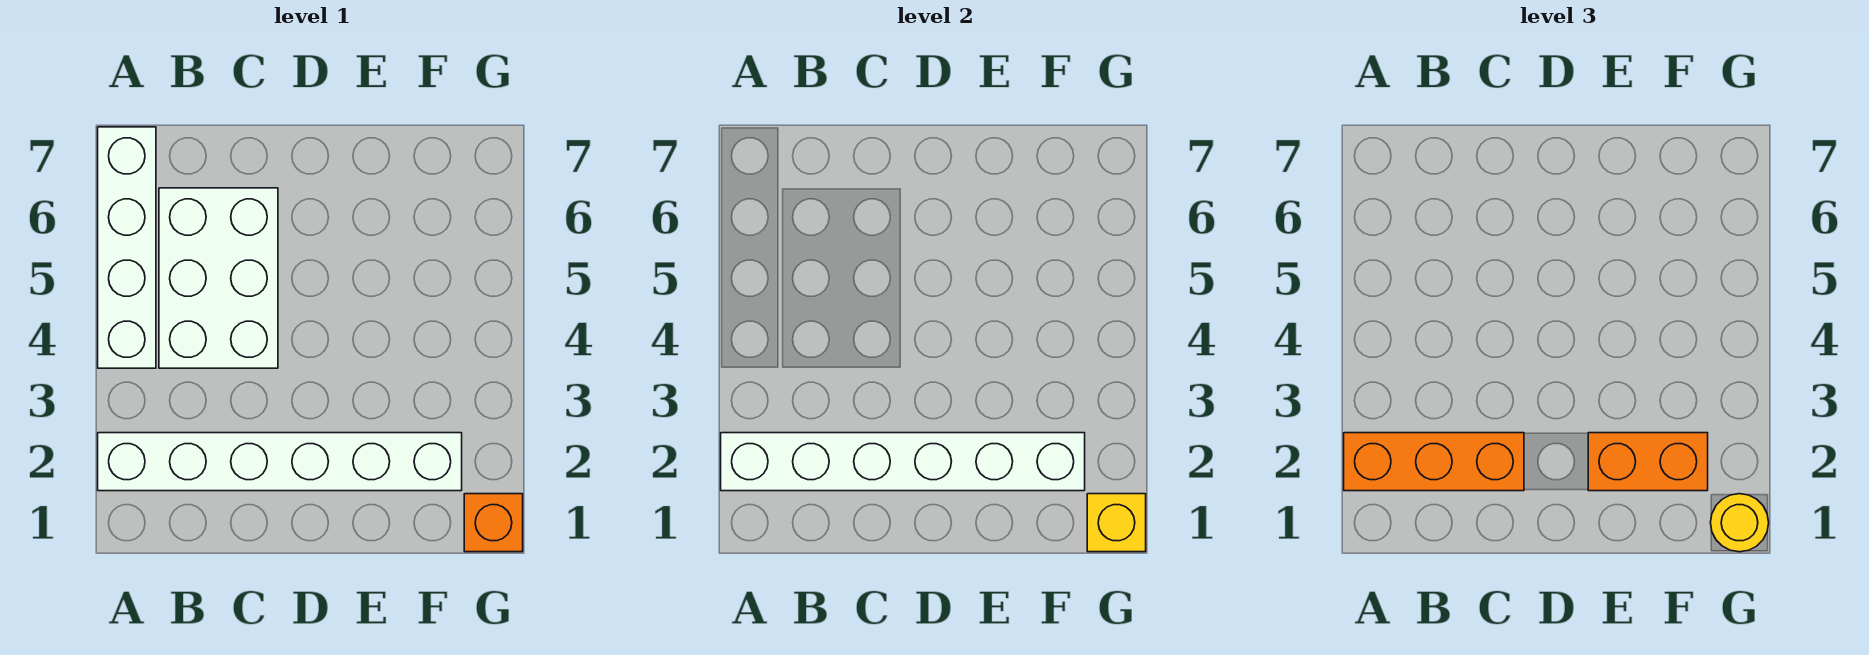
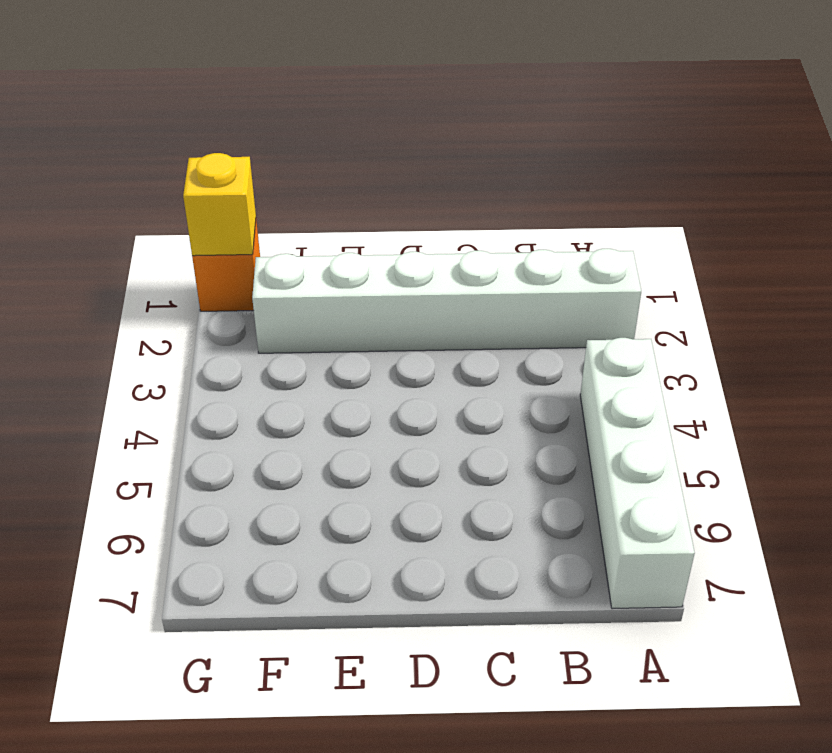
none -> white 2x3 brick [159,188,278,368]
none -> white 1x6 brick [721,433,1085,491]

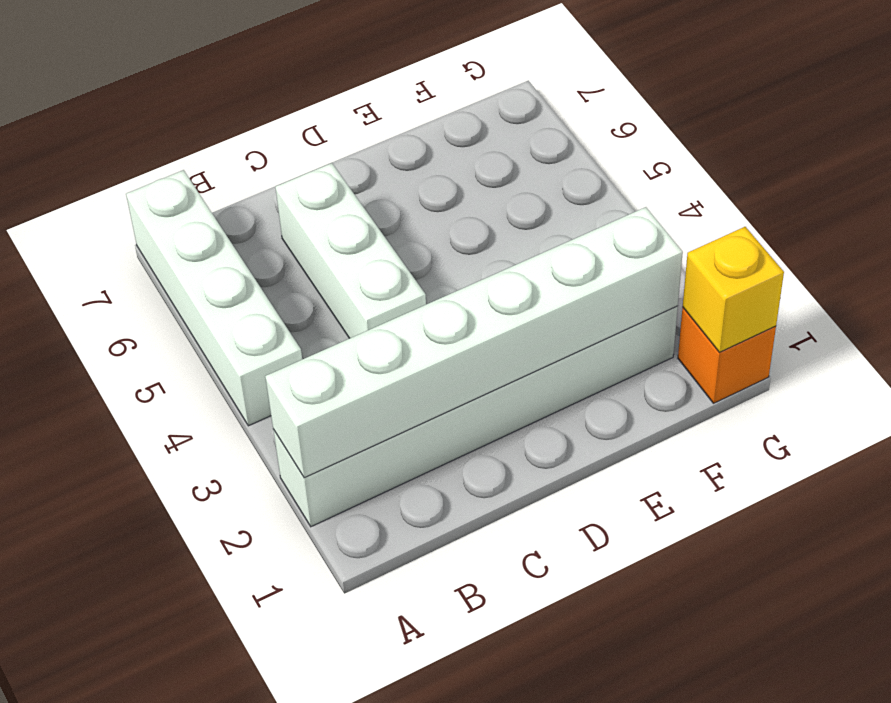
white 1x3 brick [275,163,426,338] -> white 2x3 brick [159,188,278,368]
none -> orange 1x3 brick [1344,433,1524,491]
none -> orange 1x2 brick [1588,433,1708,491]

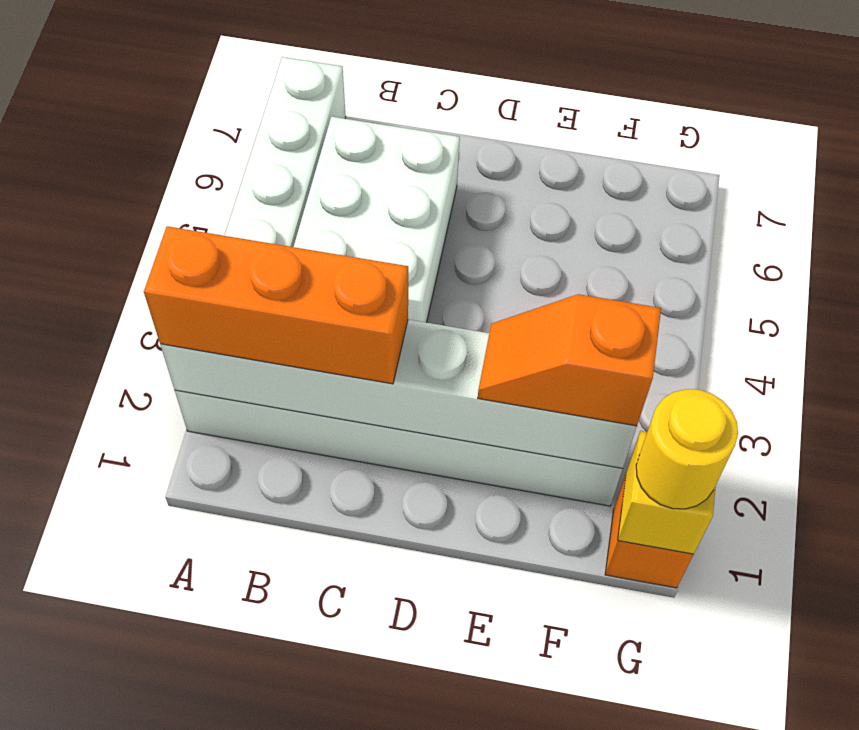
orange 1x2 slope [478,294,661,426] -> orange 1x2 brick [1588,433,1708,491]

